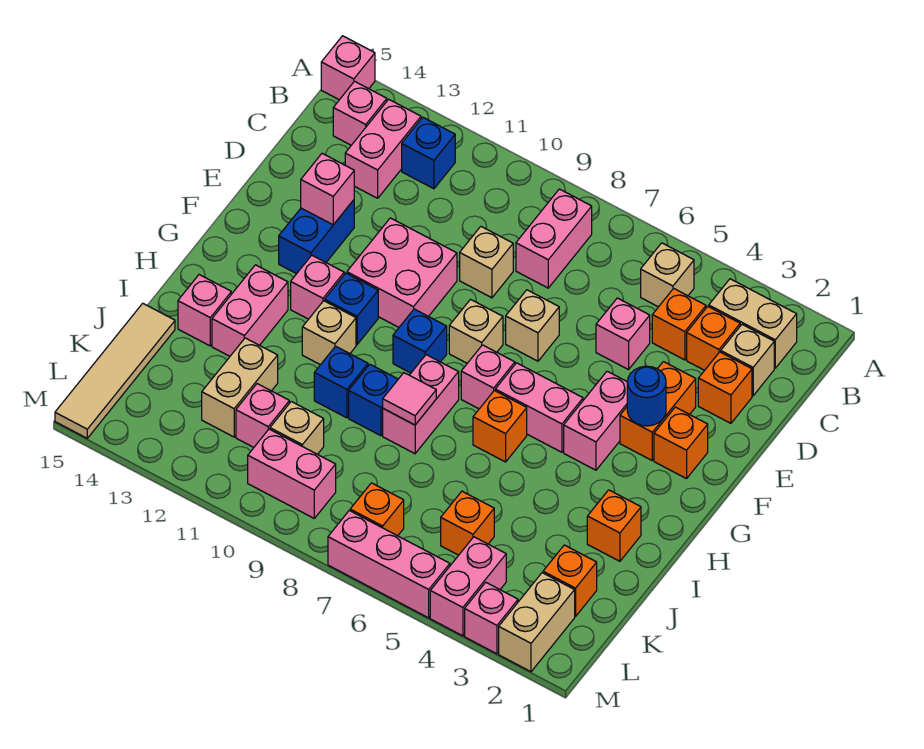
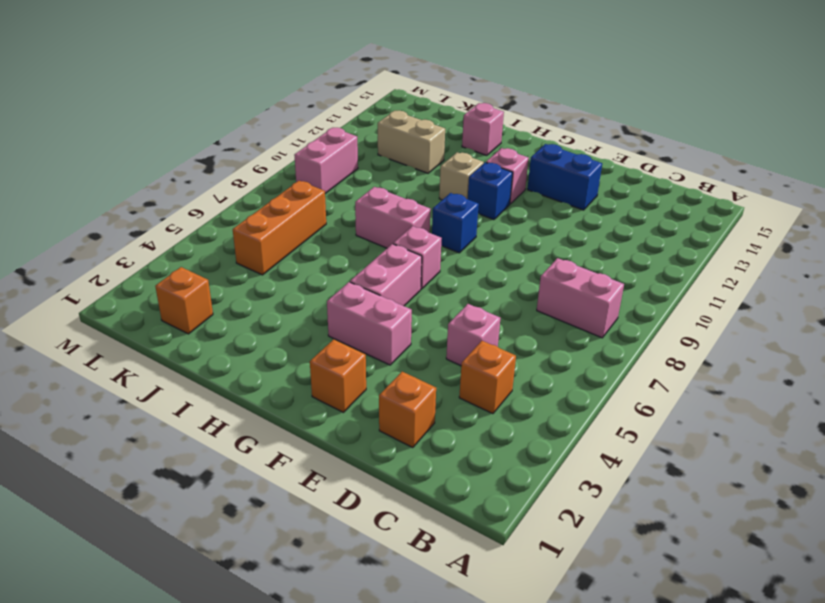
orange 1x3 brick [233,181,326,275] -> orange 1x1 brick [441,491,494,555]
none -> pink 1x1 brick [321,36,375,100]
none -> tan 1x2 brick [709,279,797,368]
none -> tan 1x1 brick [641,243,694,307]
none -> blue 1x1 brick [402,117,455,189]

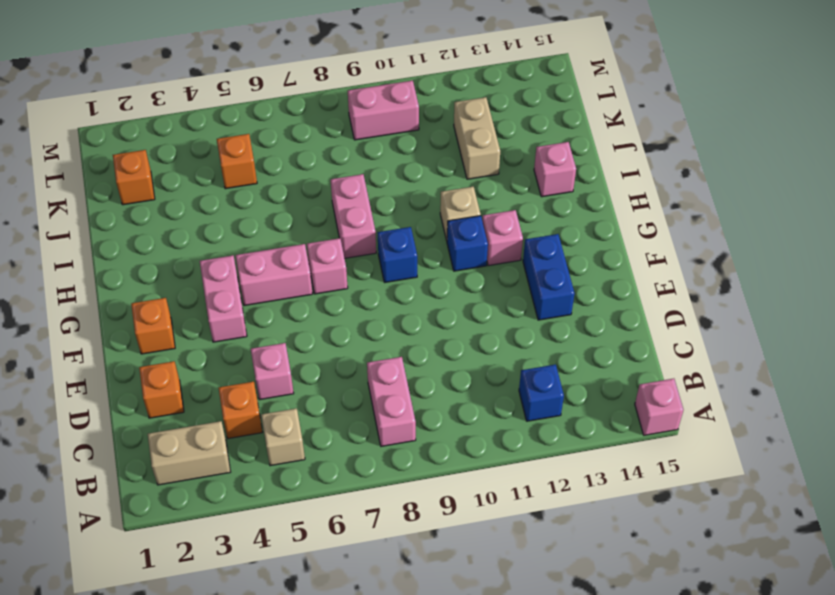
none -> pink 1x2 brick [345,99,421,198]
none -> pink 1x1 brick [333,81,387,145]
none -> tan 1x1 brick [721,325,774,396]
none -> orange 1x1 brick [687,307,740,370]

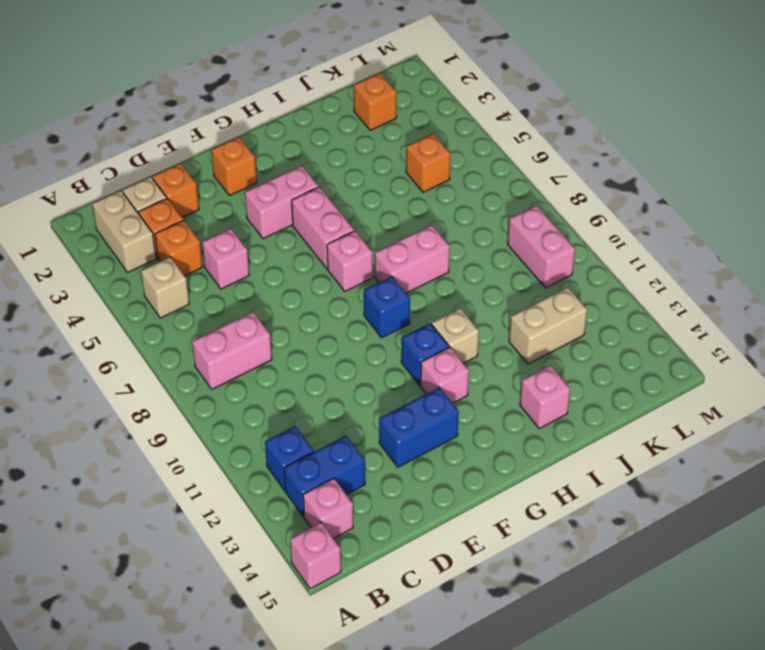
blue 1x2 brick [284,436,365,517] -> pink 1x2 brick [345,99,421,198]
none -> tan 1x1 brick [460,226,513,298]
none -> orange 1x2 brick [620,362,696,460]
none -> tan 1x1 brick [506,290,559,361]
none -> pink 2x2 brick [347,218,457,327]

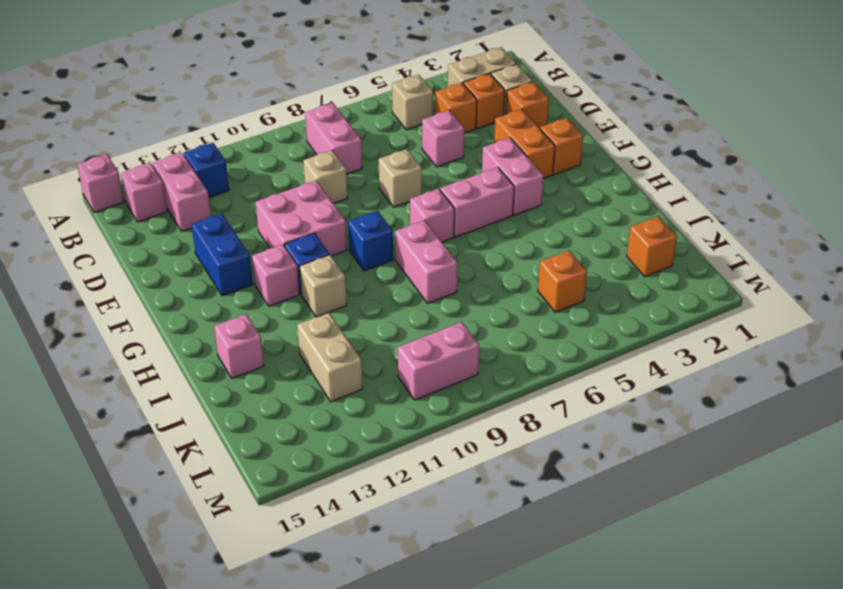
none -> tan 1x1 brick [449,300,503,363]
none -> orange 1x1 brick [473,391,527,462]
none -> pink 1x2 brick [212,265,288,356]
none -> orange 1x1 brick [587,490,641,561]

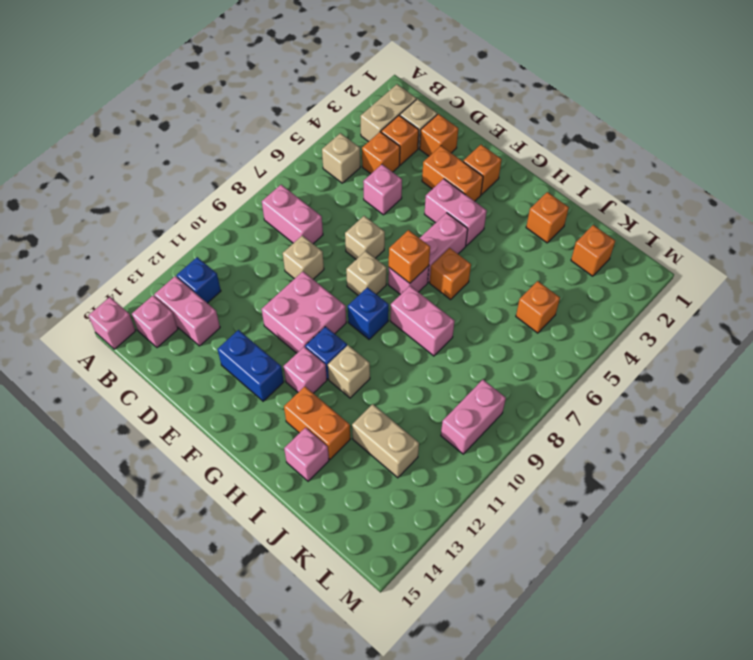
orange 1x1 brick [389,230,430,283] -> orange 1x1 brick moved to [350,483,404,536]
orange 1x2 brick [284,387,350,459] -> pink 1x2 brick [212,265,288,356]
none -> blue 1x1 brick [349,364,398,436]
none -> blue 1x1 brick [314,346,368,418]
none -> tan 1x4 tile [55,303,175,438]
none -> tan 1x1 brick [270,402,324,454]

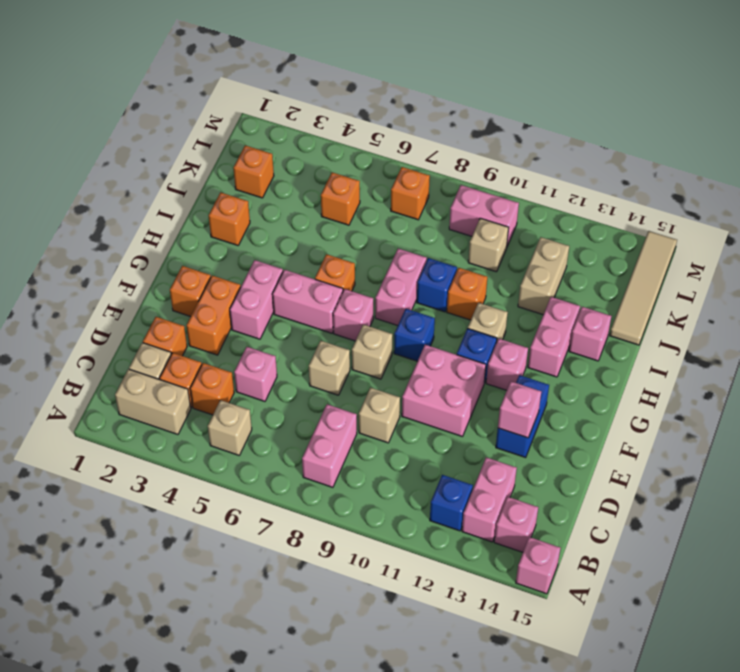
orange 1x1 brick [447,268,487,320] -> blue 1x1 brick [314,346,368,418]
none -> pink 1x1 brick [236,384,289,447]
none -> tan 1x2 brick [499,573,575,672]
none -> pink 1x2 brick [430,537,506,636]
none -> pink 1x1 brick [465,582,518,654]

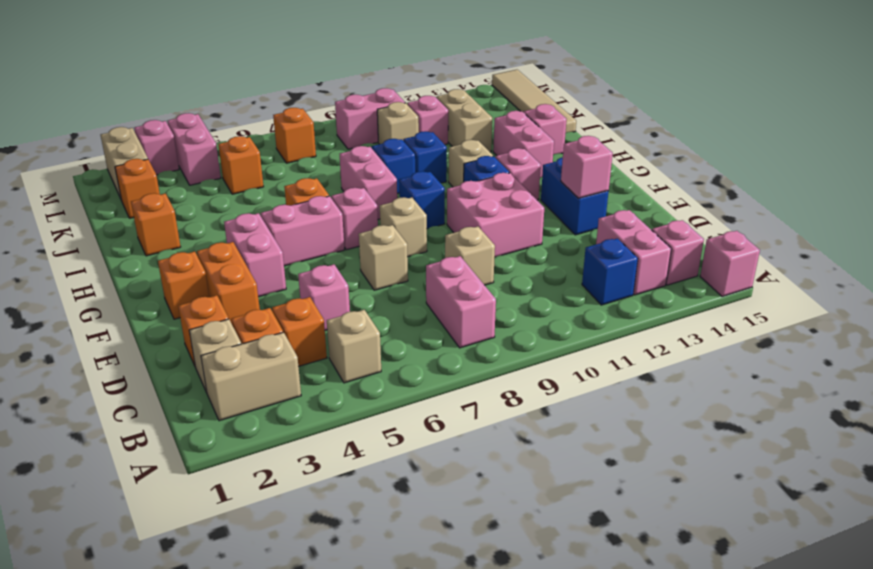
none -> pink 1x3 brick [328,511,450,618]
none -> blue 1x1 round brick [627,366,666,426]
none -> pink 1x1 tile [383,373,436,425]

